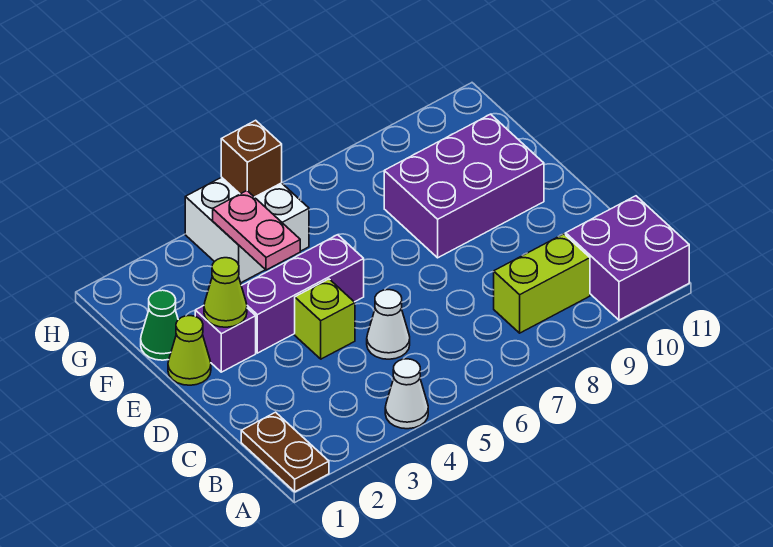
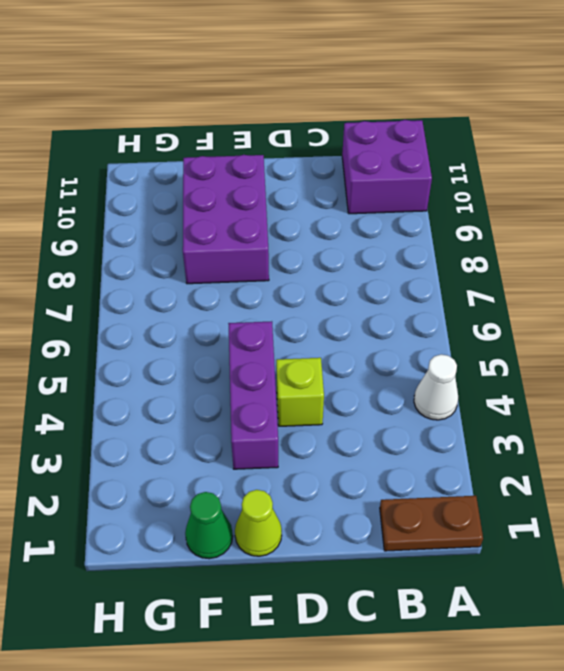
none -> lime 1x2 brick [494,234,590,333]
none -> white 1x1 cone [367,290,410,359]
none -> purple 1x1 brick [195,306,256,372]

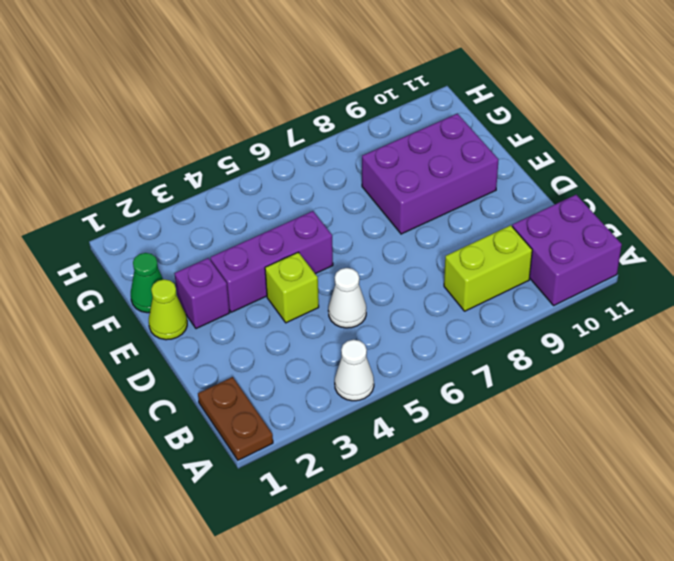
none -> white 2x2 brick [185,177,309,283]
none -> lime 1x1 cone [204,258,247,327]
none -> pink 1x2 plate [213,191,300,270]

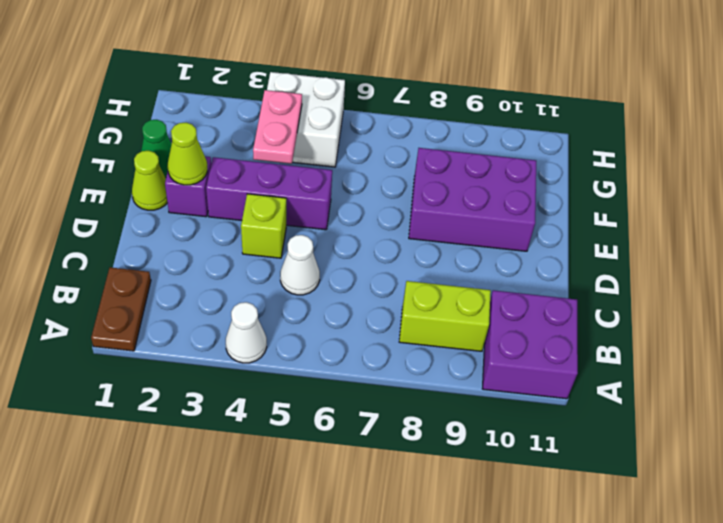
none -> brown 1x1 brick [221,120,282,197]

